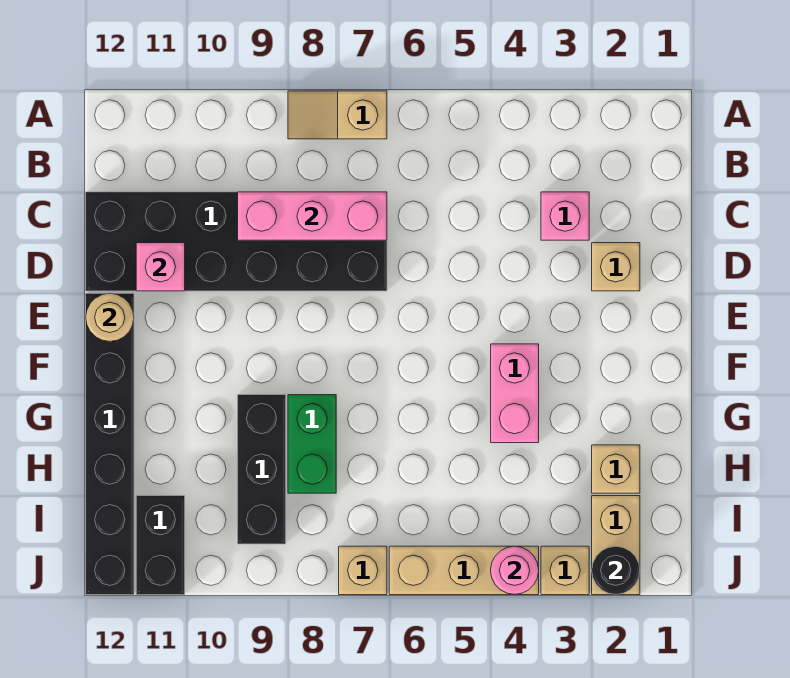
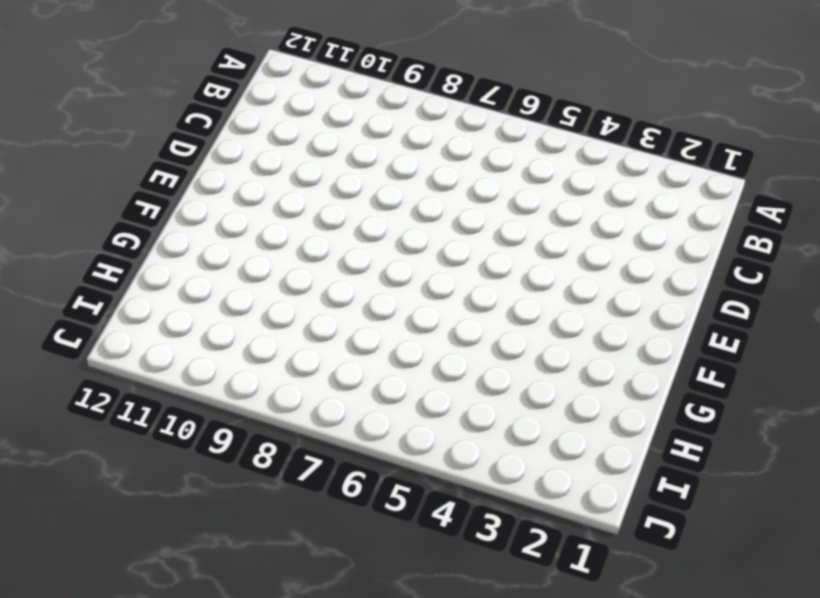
none -> tan 1x2 slope [288,91,387,139]
none -> pink 1x1 brick [541,192,589,240]
none -> black 2x6 brick [86,192,387,291]

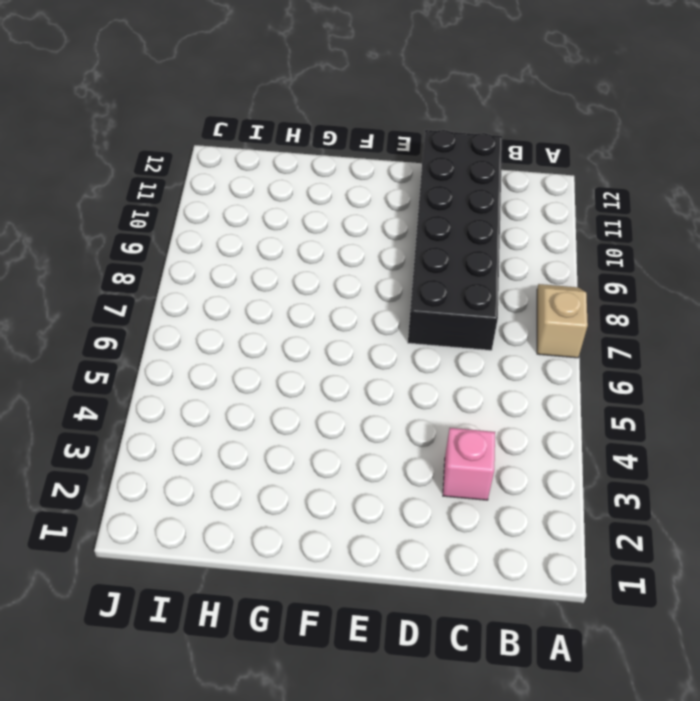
none -> tan 1x1 brick [592,243,640,291]
none -> black 1x6 brick [86,293,134,595]
none -> pink 1x2 brick [491,344,539,443]

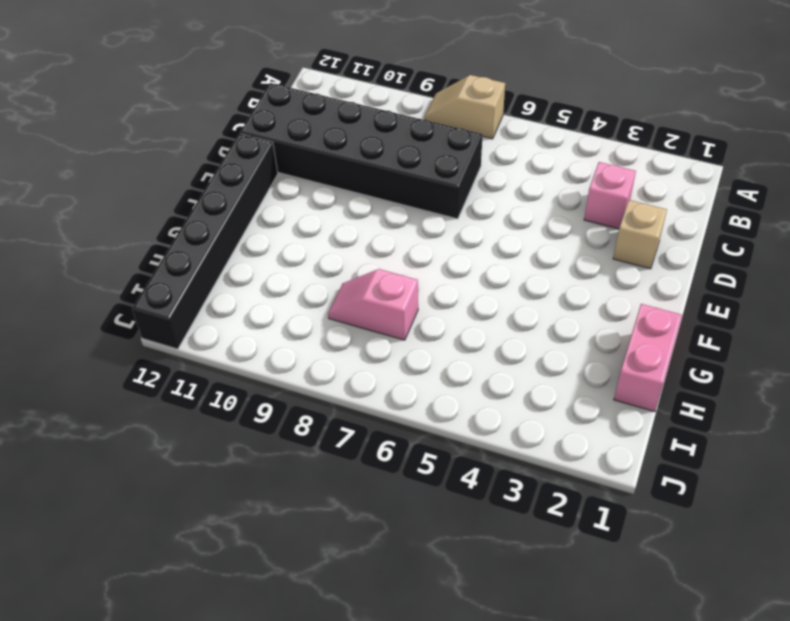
pink 1x2 brick [614,304,682,412] -> pink 1x2 brick moved to [491,344,539,443]
pink 1x2 slope [328,269,418,340] -> green 1x2 brick [288,395,336,493]
none -> black 1x3 brick [238,395,286,544]
none -> tan 1x1 brick [592,445,640,493]
none -> tan 1x2 brick [592,496,640,595]

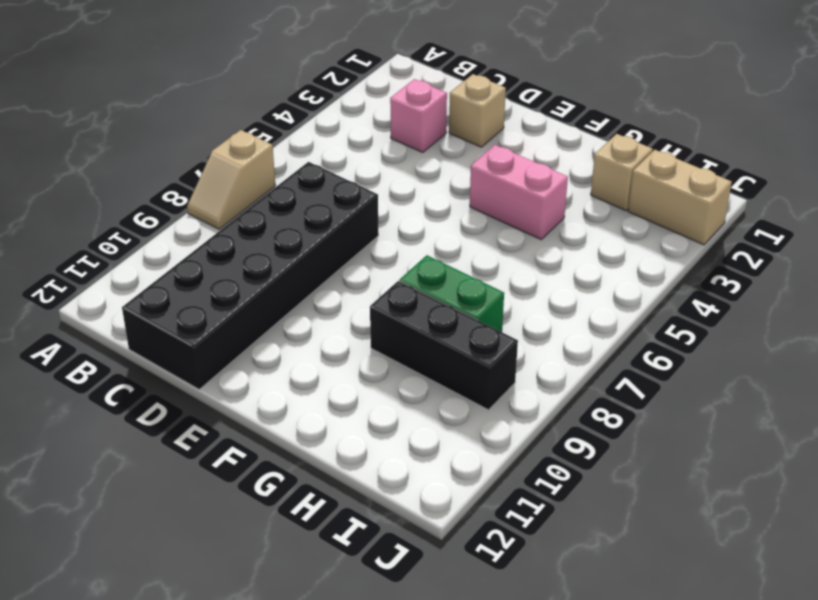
none -> black 1x6 brick [86,293,134,595]
none -> black 1x2 brick [136,496,185,595]
none -> tan 1x1 brick [541,546,589,595]

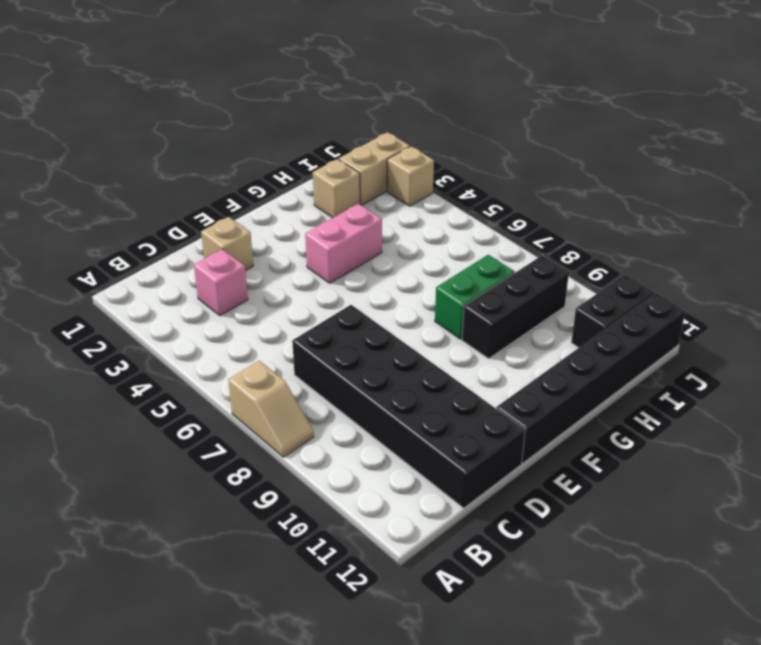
none -> tan 1x3 brick [389,546,539,595]
none -> tan 1x1 brick [339,546,387,595]
none -> pink 1x3 brick [238,192,387,240]

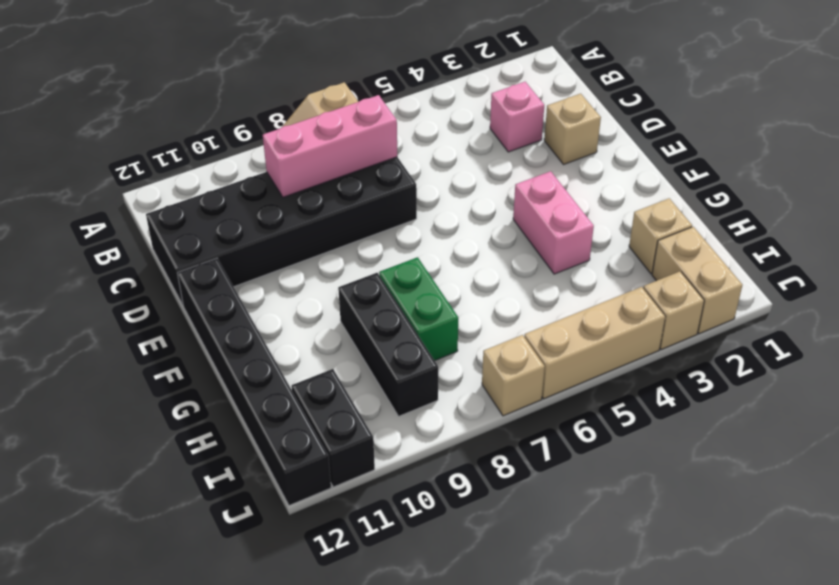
none -> pink 1x1 brick [136,243,185,291]
none -> tan 1x1 round brick [86,293,134,341]
none -> black 1x1 round brick [592,546,640,594]

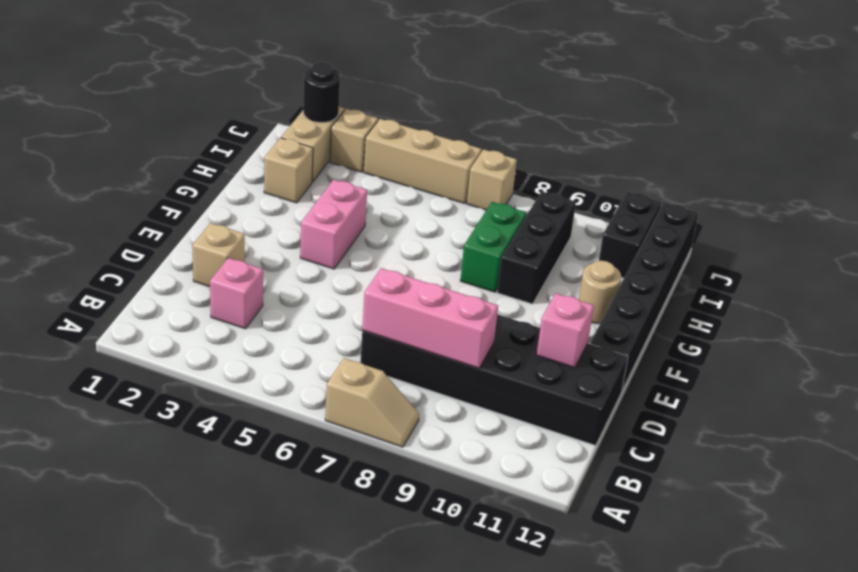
tan 1x1 round brick [579,261,621,324] -> tan 1x1 round brick moved to [86,293,134,341]
none -> pink 1x1 round brick [491,546,539,594]

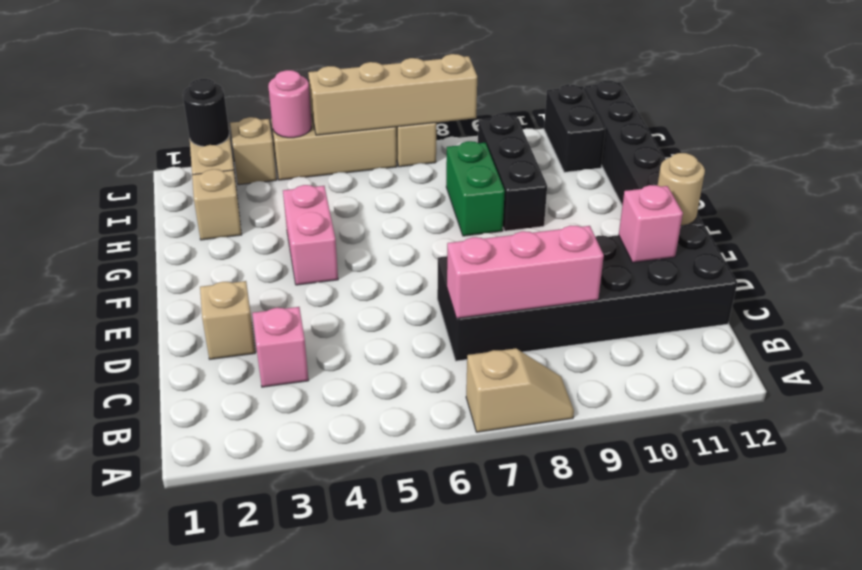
tan 1x4 brick [308,54,477,135] -> none

